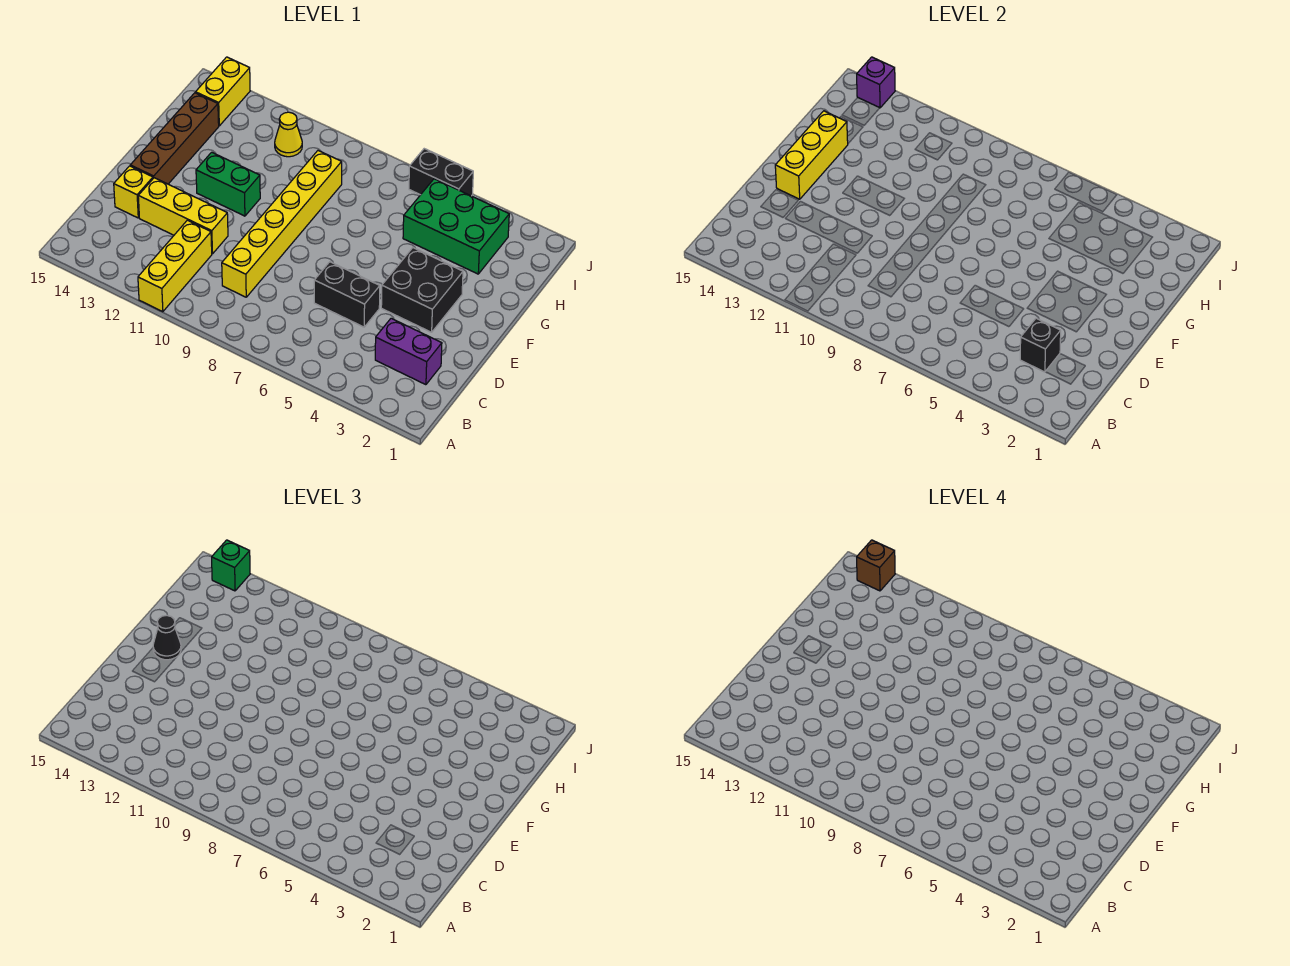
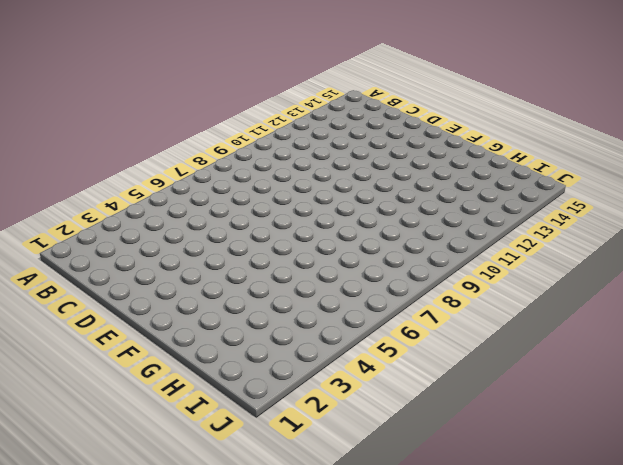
none -> yellow 1x3 brick [138,220,212,312]
none -> purple 1x2 brick [375,318,442,385]
none -> yellow 1x6 brick [222,151,342,297]

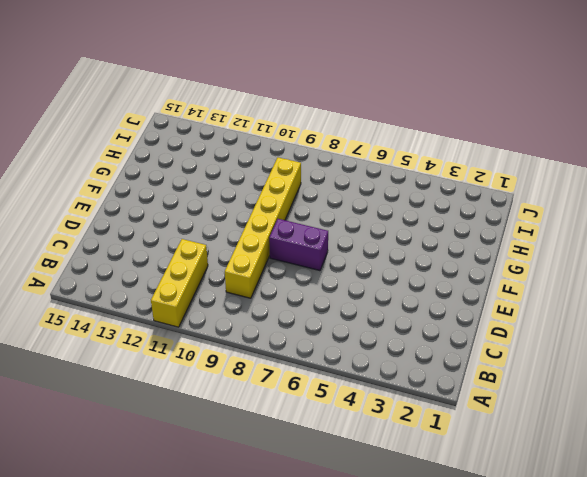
purple 1x2 brick [269,219,328,271] -> purple 1x2 brick moved to [375,318,442,385]
none -> black 1x2 brick [314,262,380,327]
none -> yellow 1x3 brick [138,178,228,254]
none -> yellow 1x1 brick [114,166,153,218]

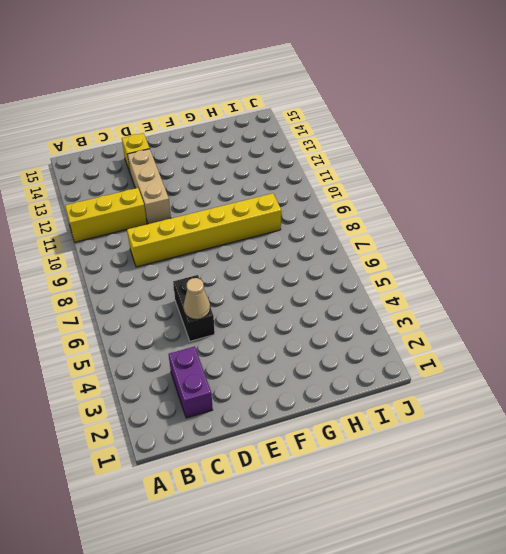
tan 1x1 cone [183,278,210,319] -> none
tan 1x3 brick [127,149,171,224] -> yellow 1x3 brick [138,178,228,254]
none -> black 2x2 brick [381,248,463,332]
none -> brown 1x4 brick [130,93,219,184]
none -> green 1x2 brick [196,152,260,216]

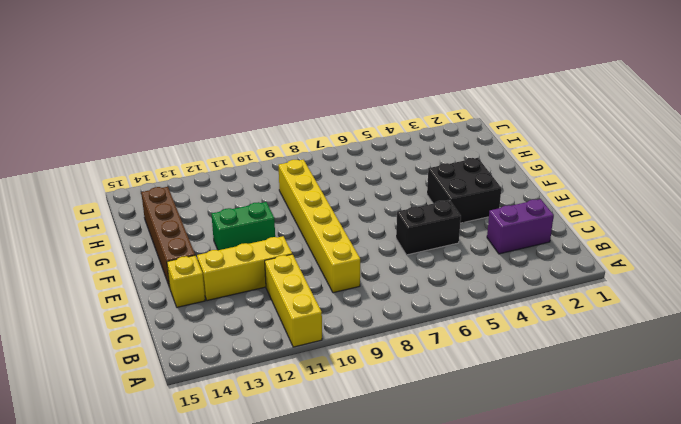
none -> green 2x3 brick [403,179,509,274]
none -> yellow 1x1 cone [275,112,302,157]
none -> yellow 1x2 brick [196,57,250,126]

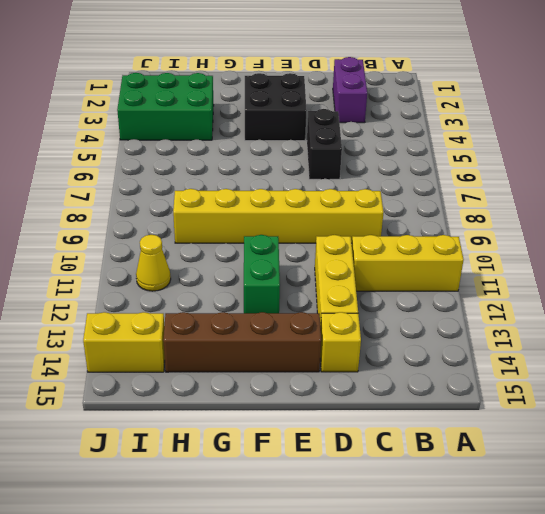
green 2x3 brick [117,73,214,140] -> green 2x3 brick turned to [403,179,509,274]
none -> black 1x2 brick [409,149,473,196]
none -> black 1x1 brick [1020,318,1061,372]
none -> yellow 1x3 brick [775,111,848,199]

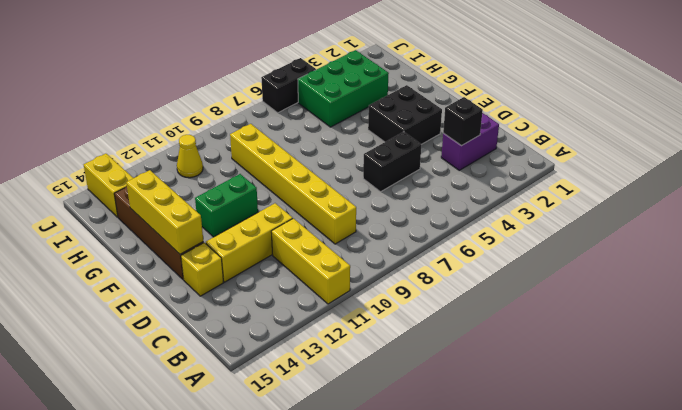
none -> purple 1x1 brick [857,57,895,108]
none -> black 1x1 cone [153,615,181,660]
none -> green 1x1 brick [212,540,250,591]

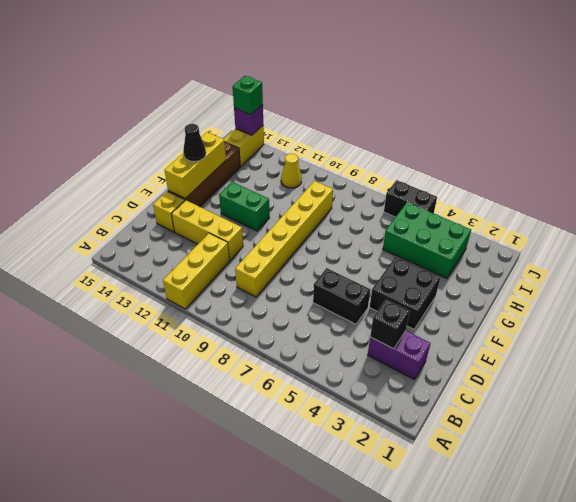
none -> brown 1x1 brick [857,540,895,591]

